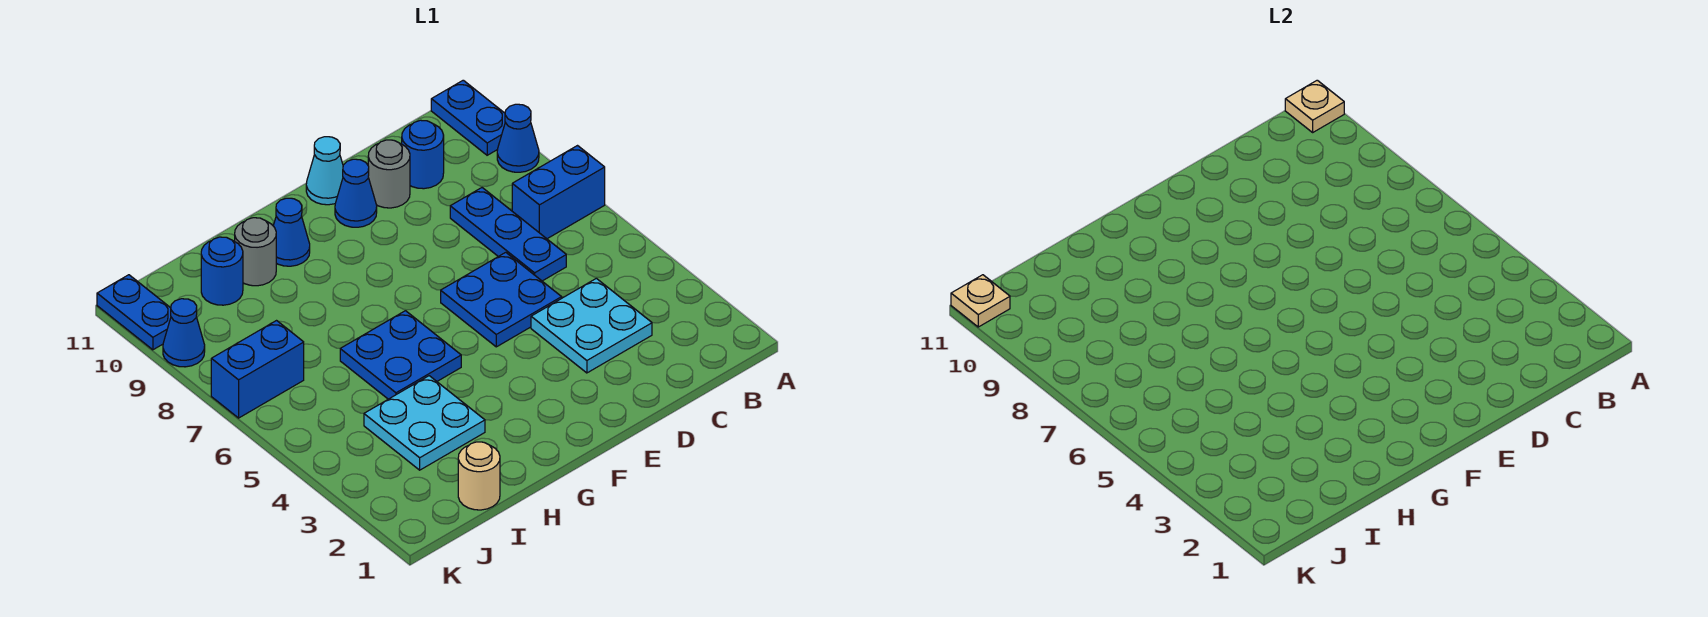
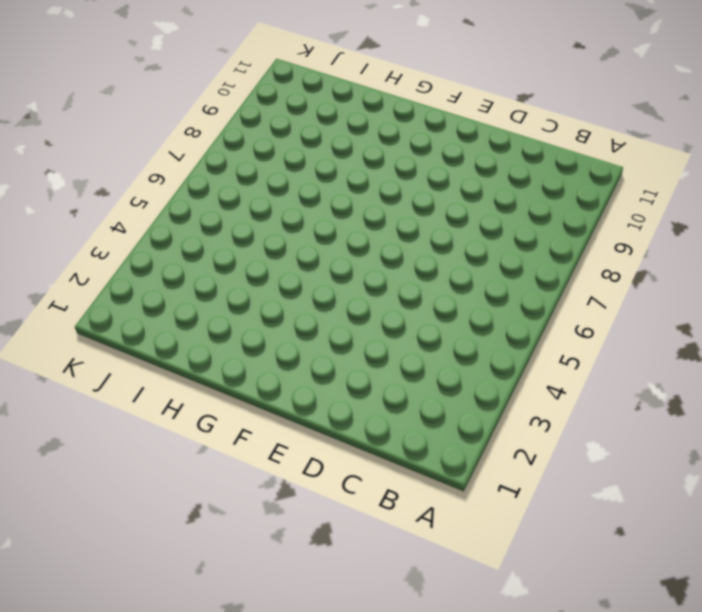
none -> blue 1x2 brick [512,146,605,239]
none -> blue 1x1 cone [497,104,539,172]
none -> blue 1x2 plate [431,80,505,155]

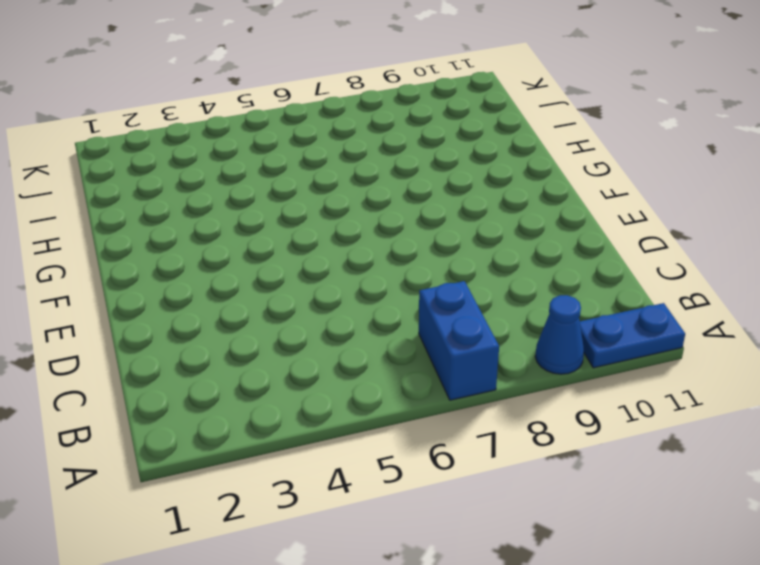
none -> cyan 2x2 plate [531,278,652,373]
none -> blue 1x3 plate [450,188,566,281]
none -> blue 1x1 round brick [402,120,444,189]

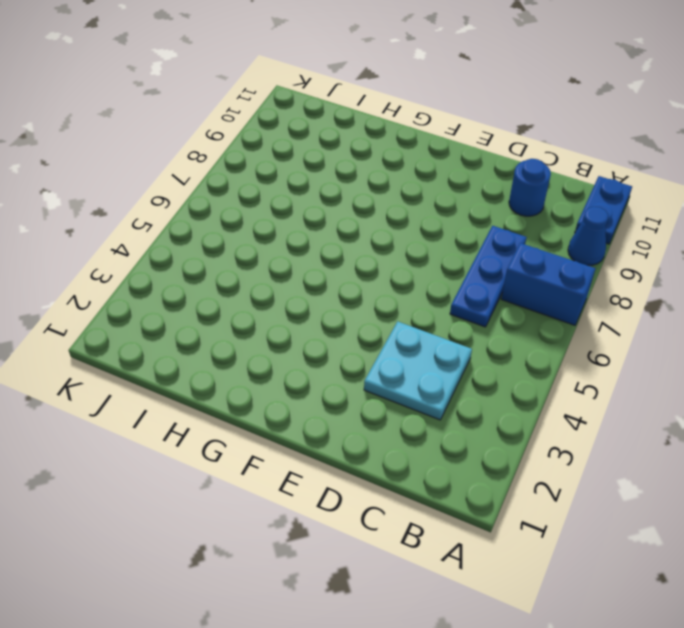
none -> blue 2x2 plate [441,252,562,347]
none -> grey 1x1 round brick [368,140,410,208]
none -> blue 1x1 cone [335,159,377,227]

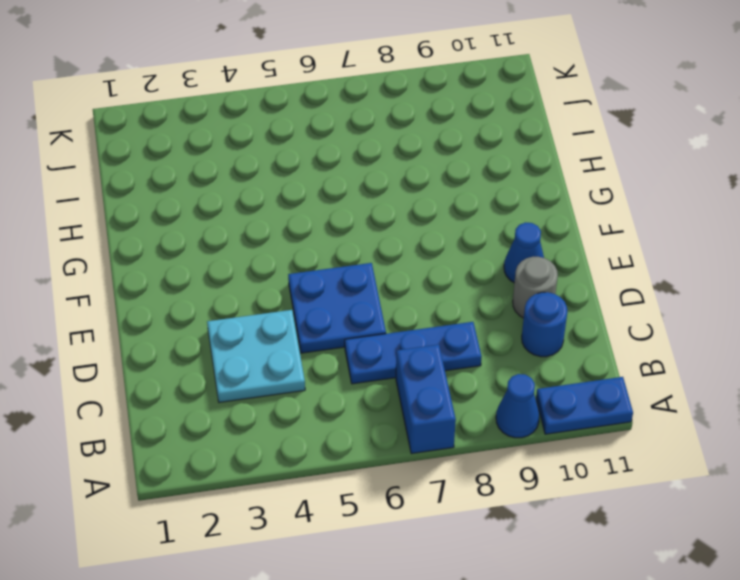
none -> cyan 1x1 cone [306,137,343,205]
none -> blue 2x2 plate [340,311,461,399]
none -> blue 1x1 cone [273,198,310,266]

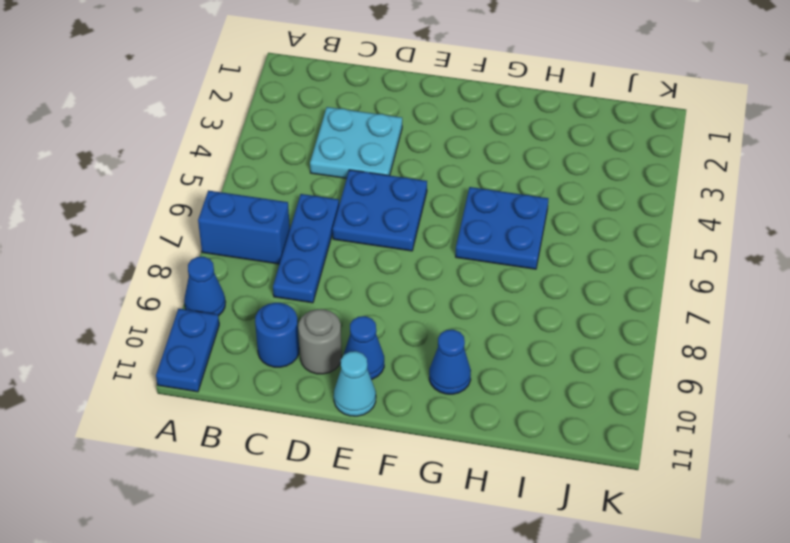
none -> cyan 2x2 plate [364,376,485,470]
none -> grey 1x1 round brick [235,218,276,286]
none -> tan 1x1 round brick [458,442,500,510]

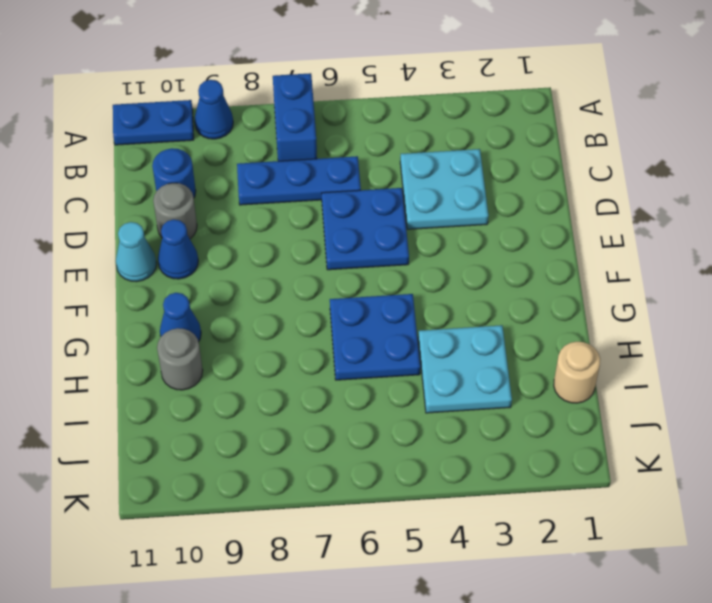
none -> blue 1x1 round brick [201,237,243,305]
none -> blue 1x2 brick [211,321,304,418]
none -> blue 1x1 cone [163,299,205,367]

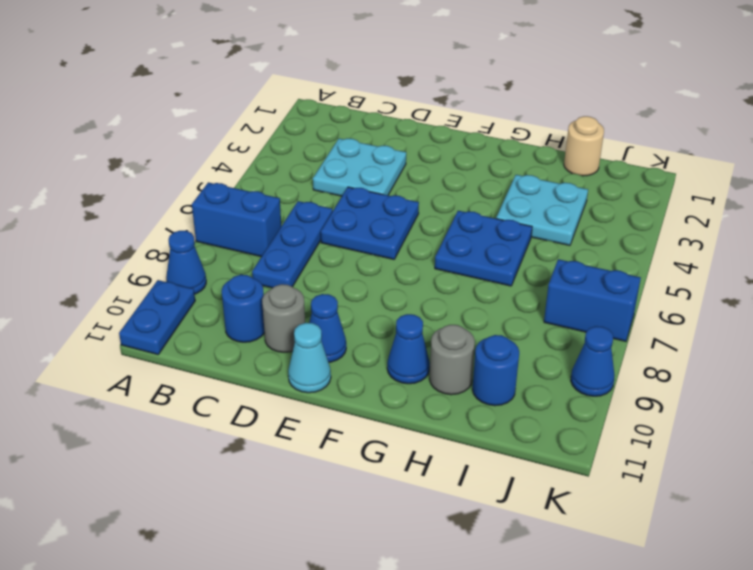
none -> blue 1x2 plate [97,275,171,350]
none -> tan 1x1 plate [1285,80,1344,132]
none -> tan 1x1 plate [951,275,1010,327]

